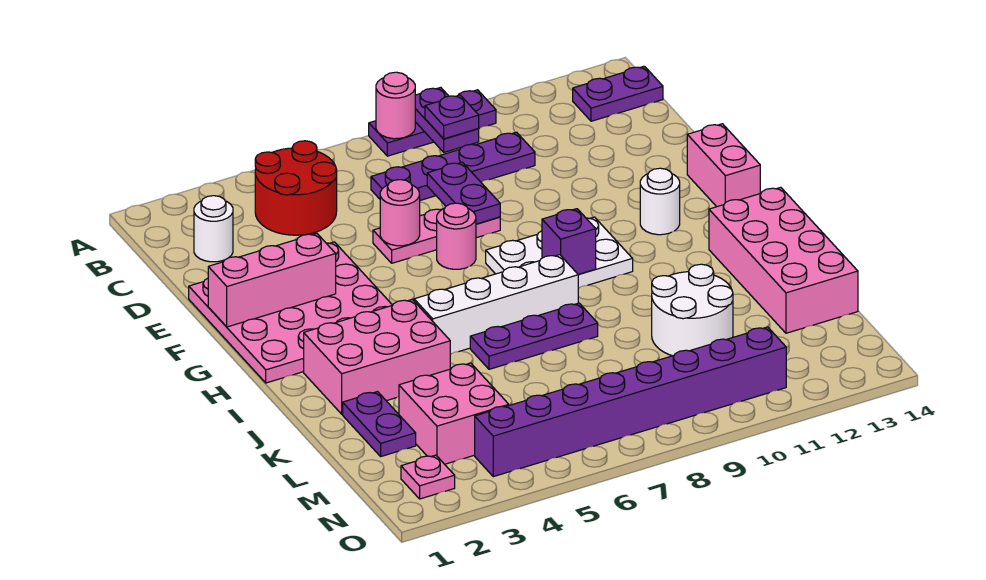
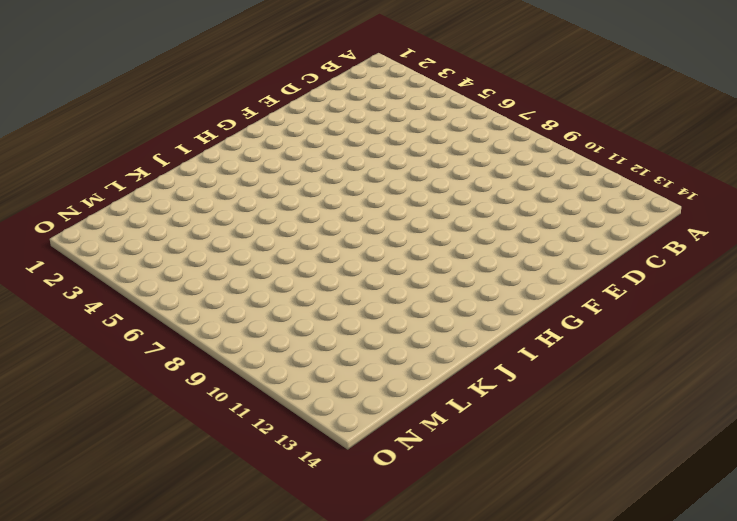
none -> purple 1x3 plate [369,90,496,156]
none -> red 2x2 round brick [255,141,337,235]
none -> purple 1x2 plate [573,66,663,121]

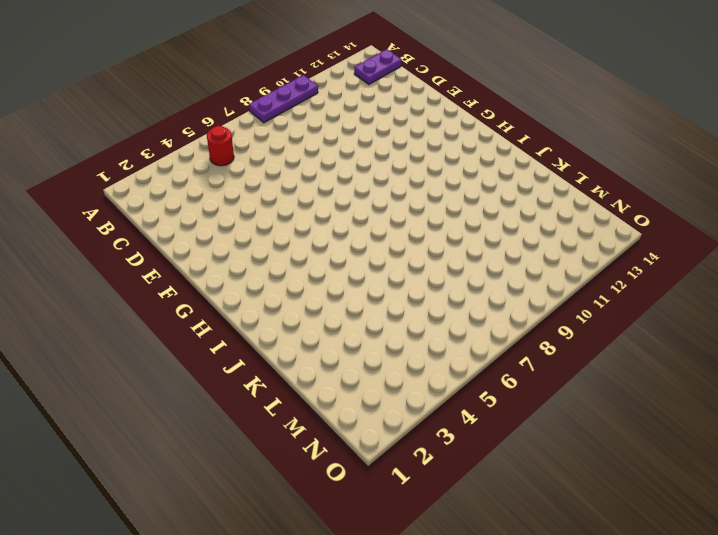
red 1x1 round brick [207,126,234,166] -> red 2x2 round brick [255,141,337,235]
none -> white 1x1 round brick [194,196,233,262]
none -> purple 1x4 plate [371,132,535,200]
none -> pink 4x4 plate [189,242,392,383]

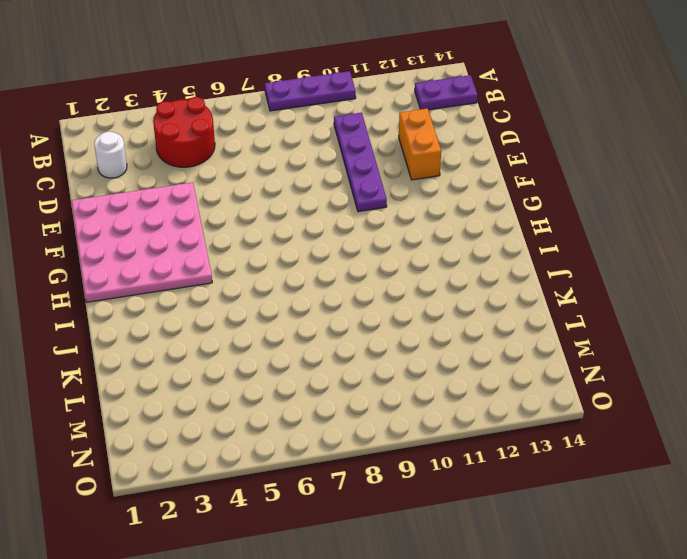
purple 1x4 plate [334,113,387,212] -> purple 1x4 plate turned to [371,132,535,200]
orange 1x2 brick [399,108,441,180] -> none
none -> pink 1x3 plate [373,209,500,263]
none -> pink 1x1 round brick [437,203,476,269]
none -> pink 1x2 brick [687,124,760,207]

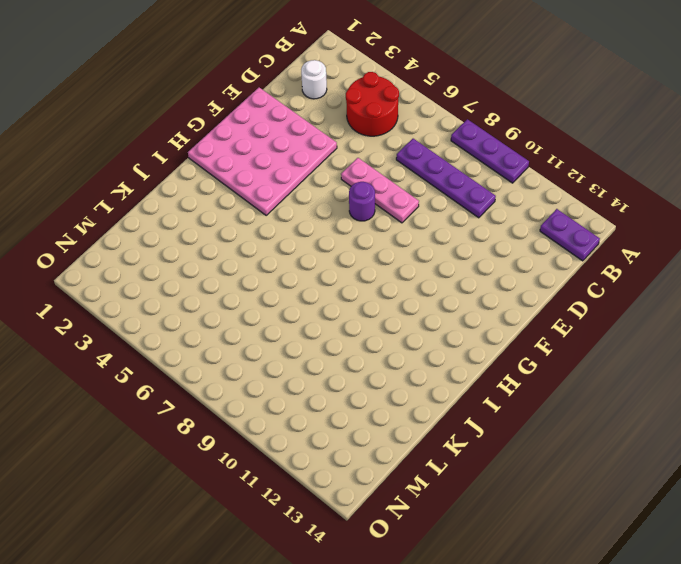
purple 1x1 round brick [349,182,375,221] -> pink 1x1 round brick [437,203,476,269]
none -> pink 1x2 brick [687,124,760,207]
none -> white 2x3 plate [486,217,633,288]
none -> white 1x1 round brick [640,168,680,235]

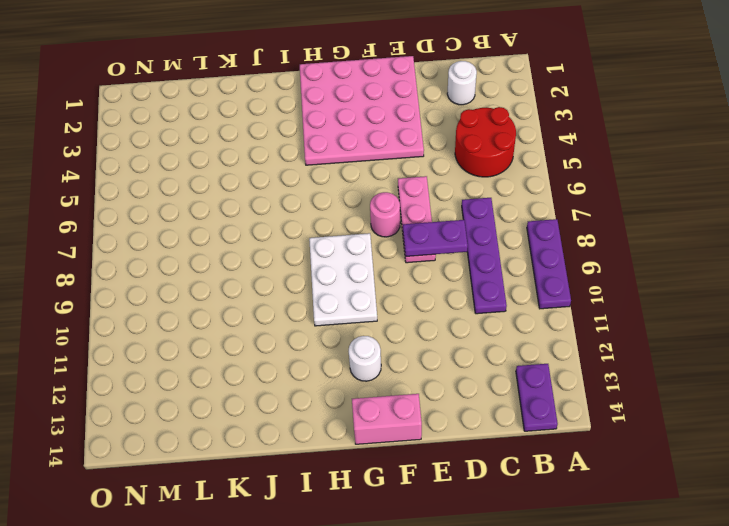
none -> pink 2x3 brick [304,300,450,414]
none -> white 1x4 brick [414,255,578,354]
none -> pink 2x4 brick [709,187,858,333]

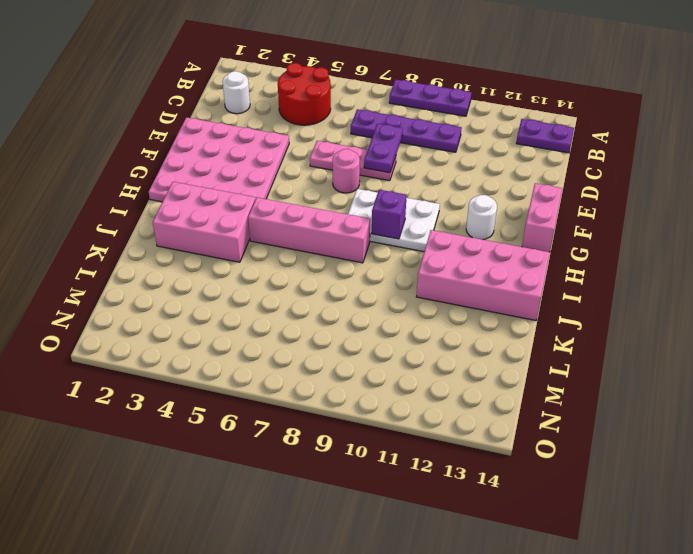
pink 1x4 brick [248,197,370,263] -> white 1x4 brick [414,255,578,354]
pink 2x4 brick [417,230,550,321] -> pink 2x4 brick turned to [709,187,858,333]
none -> purple 1x3 plate [470,303,598,369]
none -> purple 1x2 plate [343,392,416,456]
none -> white 2x2 round brick [652,264,733,356]

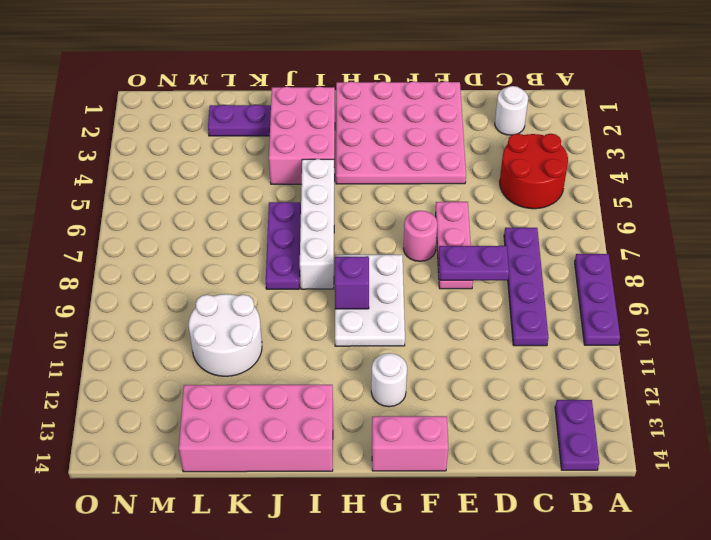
none -> pink 2x2 brick [399,363,509,464]
none -> pink 1x1 plate [401,455,455,499]
none -> purple 1x8 brick [475,327,786,477]

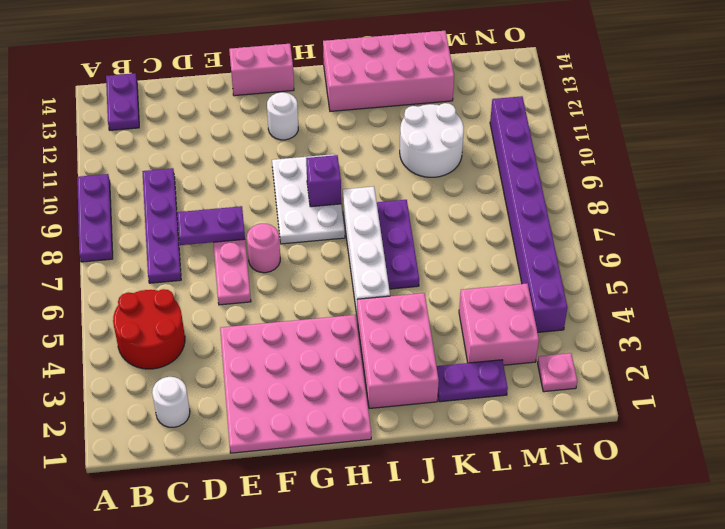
none -> pink 1x1 round brick [376,72,415,139]
none -> purple 1x2 plate [415,87,479,152]
none -> pink 1x1 round brick [380,180,420,246]

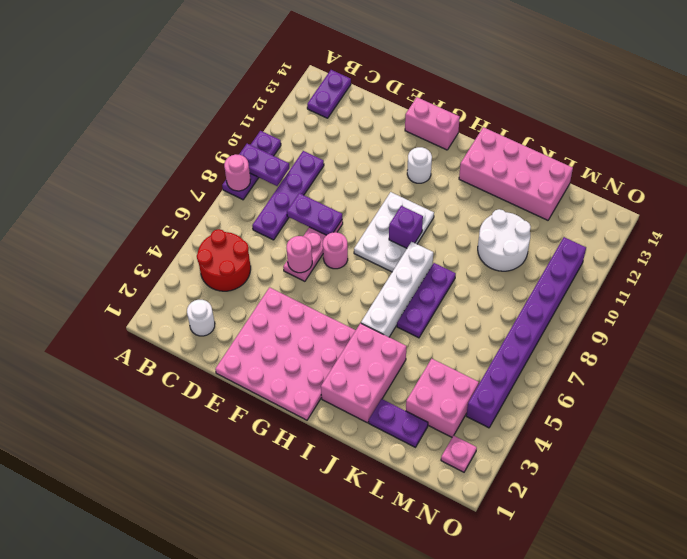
none -> pink 1x3 brick [208,234,336,327]
none -> purple 1x1 plate [425,95,479,139]

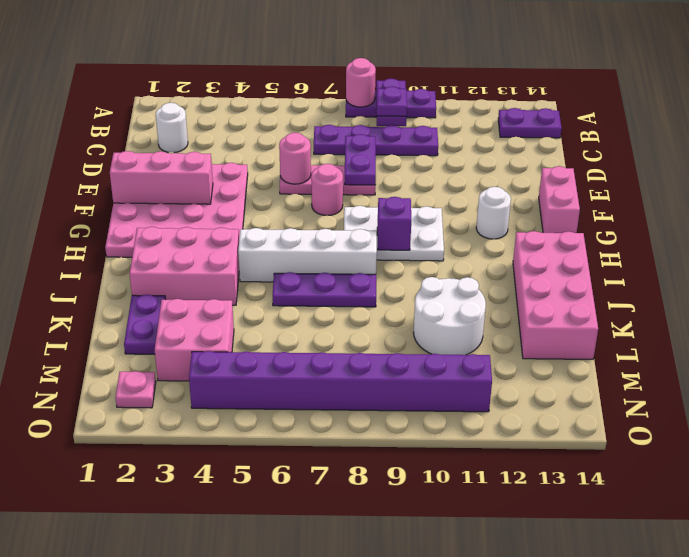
none -> red 2x2 round brick [255,141,337,235]

